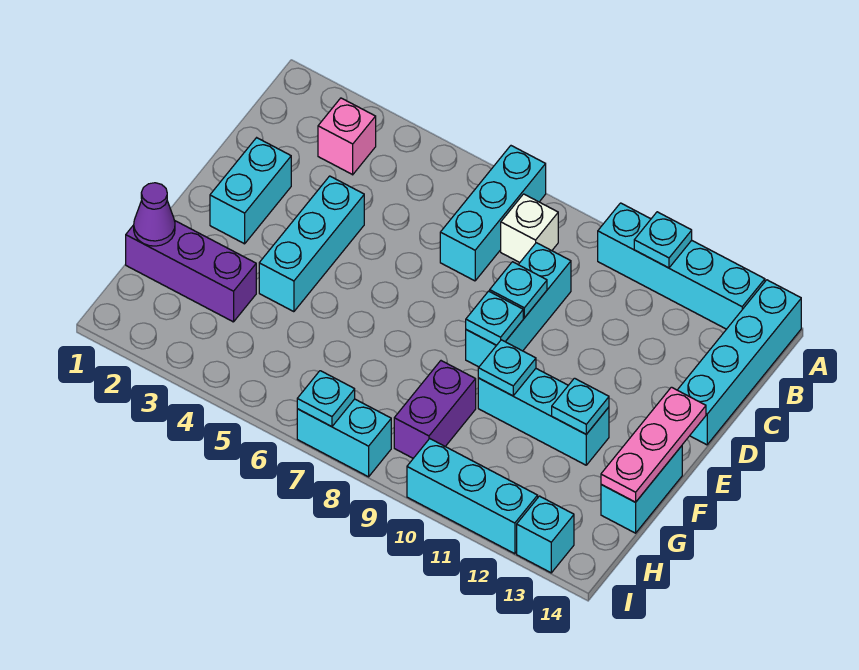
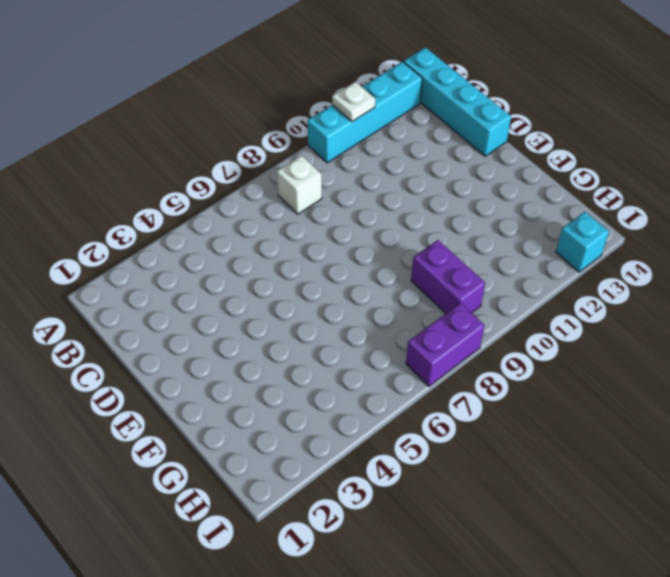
white 1x1 plate [332,82,375,122] -> cyan 1x1 plate [634,212,692,268]
purple 1x2 brick [406,303,484,386] -> cyan 1x2 brick [297,399,391,477]
none -> cyan 1x3 brick [440,146,546,281]
none -> pink 1x1 brick [318,98,376,175]
none -> cyan 1x3 brick [466,243,571,367]

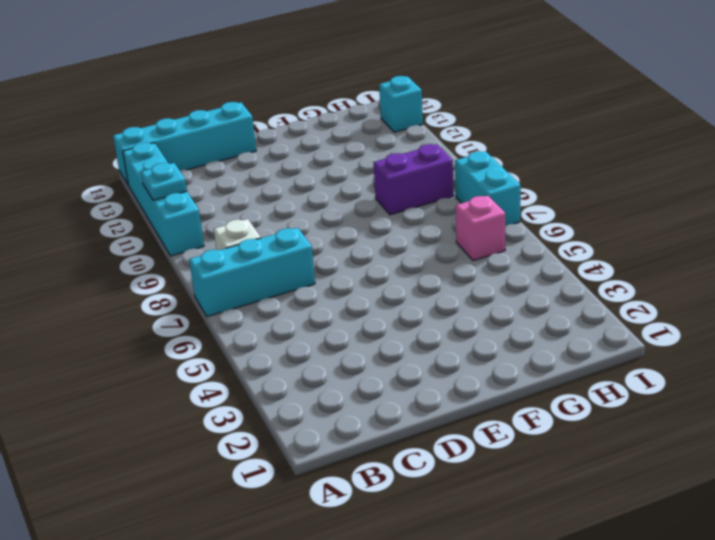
pink 1x1 brick [456,196,506,261] -> pink 1x1 brick moved to [318,98,376,175]
none -> cyan 1x3 brick [466,243,571,367]
none -> cyan 1x2 brick [210,138,291,244]
none -> cyan 1x3 brick [259,176,364,312]

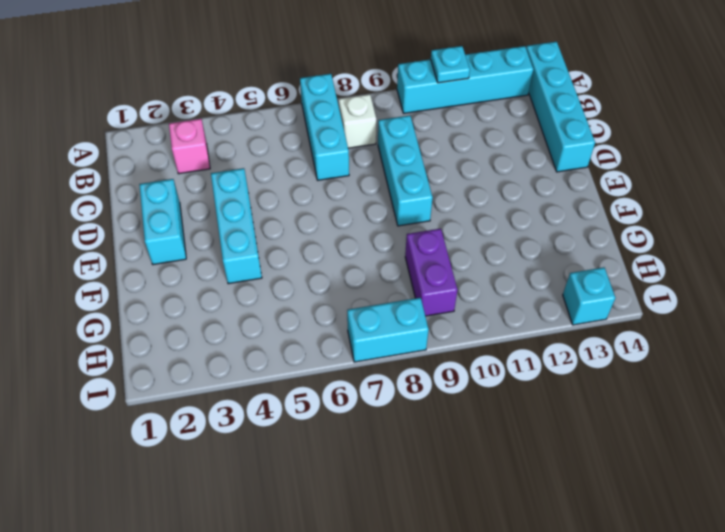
none -> cyan 1x3 brick [478,369,609,465]
none -> cyan 1x2 brick [601,446,682,533]
none -> purple 1x3 brick [126,220,256,322]

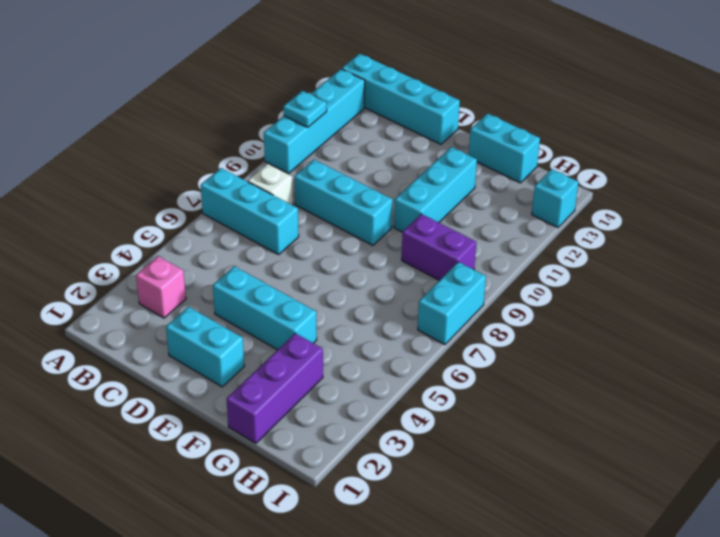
none -> cyan 1x3 brick [407,439,538,554]
none -> cyan 1x1 plate [490,262,547,318]
none -> cyan 1x1 plate [466,291,523,345]

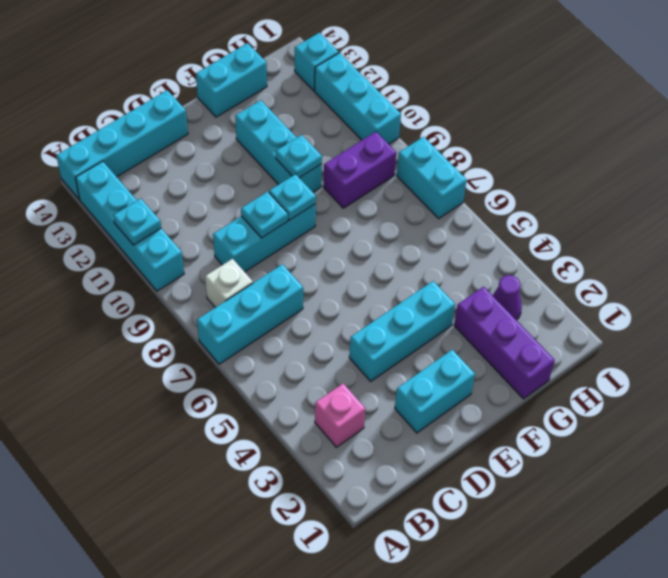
purple 1x1 cone [492,275,522,320] -> purple 1x1 cone moved to [134,183,175,246]
none -> pink 1x3 plate [601,387,706,502]
none -> cyan 1x1 plate [552,378,609,434]
none -> cyan 1x1 plate [297,371,355,427]

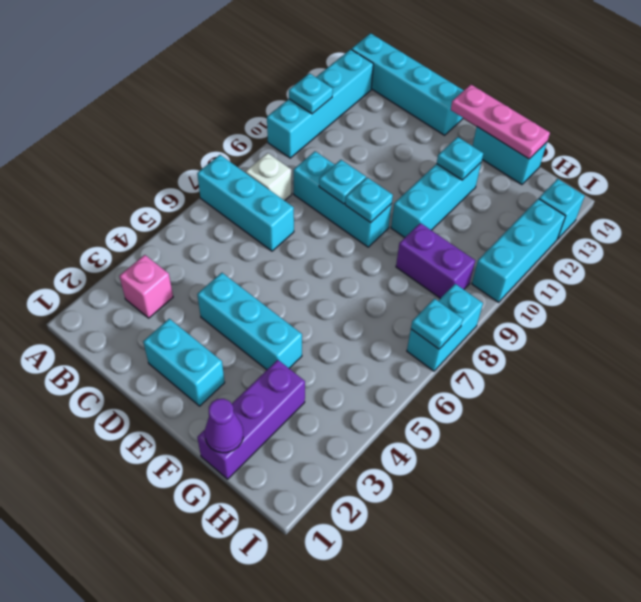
none -> cyan 1x1 plate [478,340,536,396]

